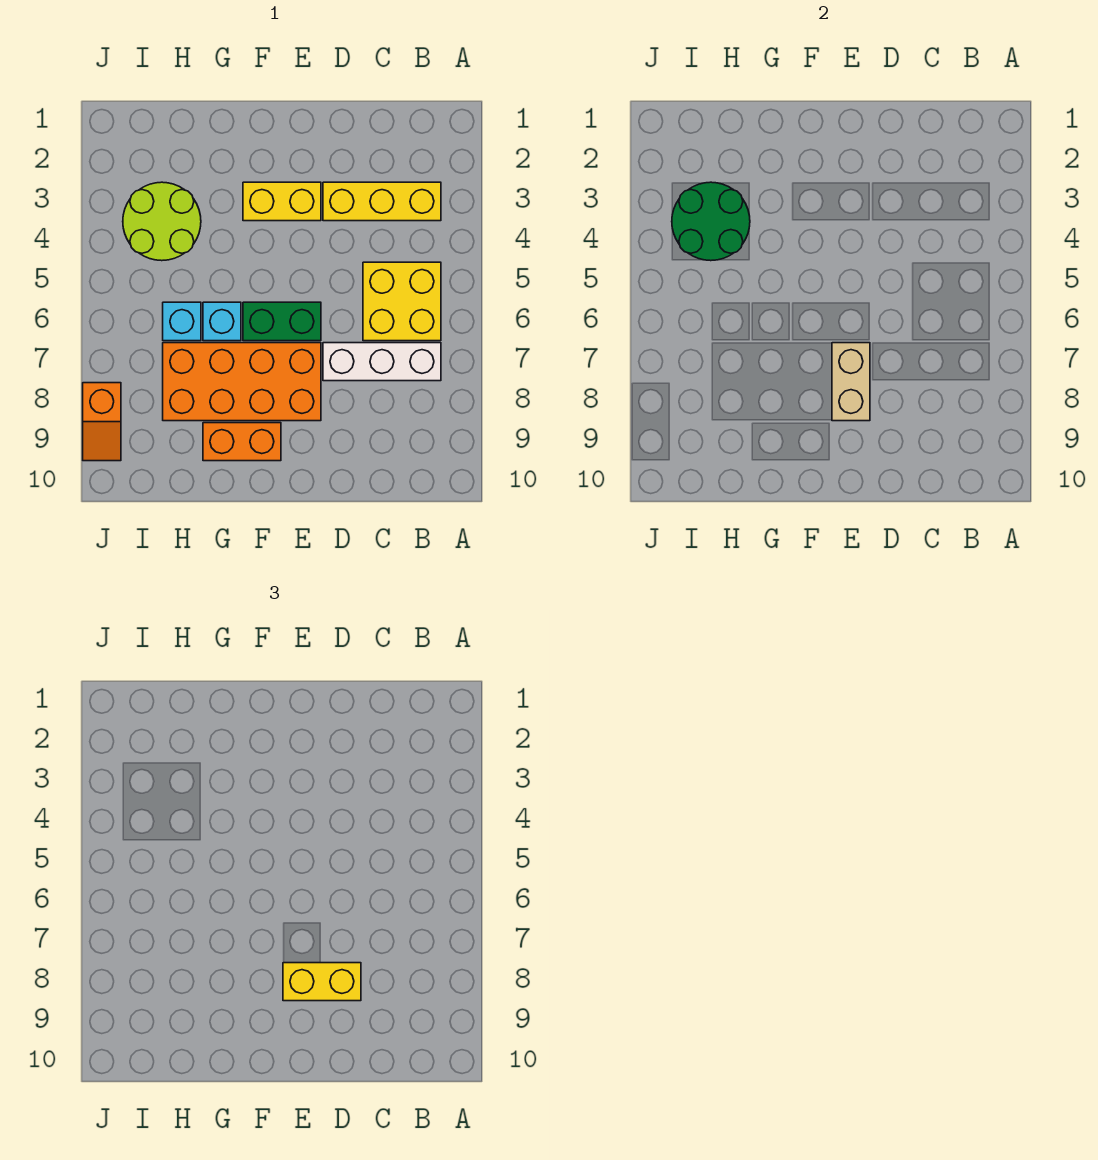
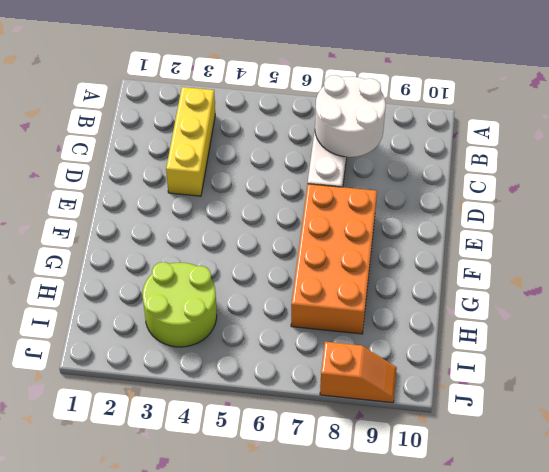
white 2x2 round brick [315,75,386,157] -> none
none -> yellow 2x2 brick [363,262,441,341]
none -> yellow 1x2 brick [243,182,321,221]
none -> green 1x2 brick [243,302,321,341]

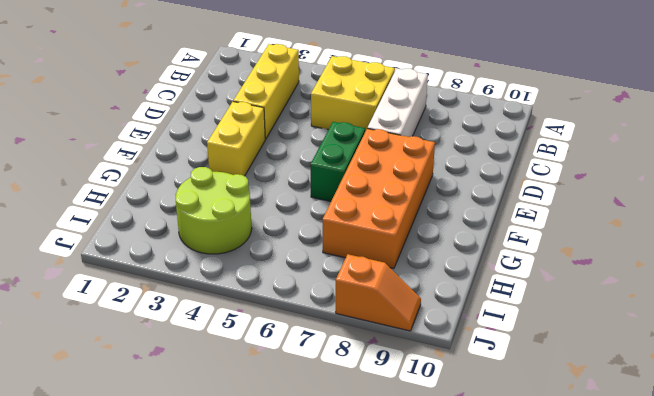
none -> orange 1x2 brick [203,423,281,461]
none -> cyan 1x1 brick [203,302,241,341]
none -> cyan 1x1 brick [163,302,201,341]

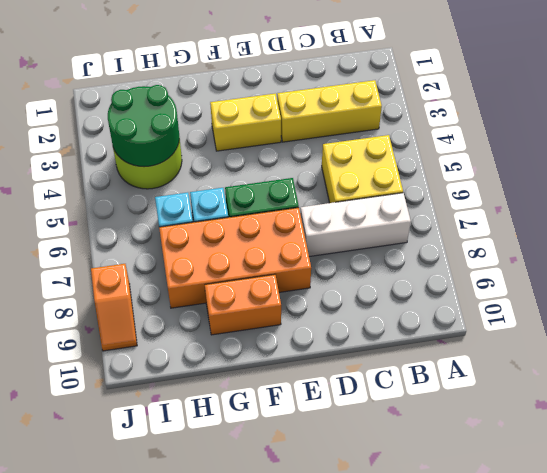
none -> tan 1x2 brick [832,343,870,421]
none -> yellow 1x2 brick [283,963,361,1001]

